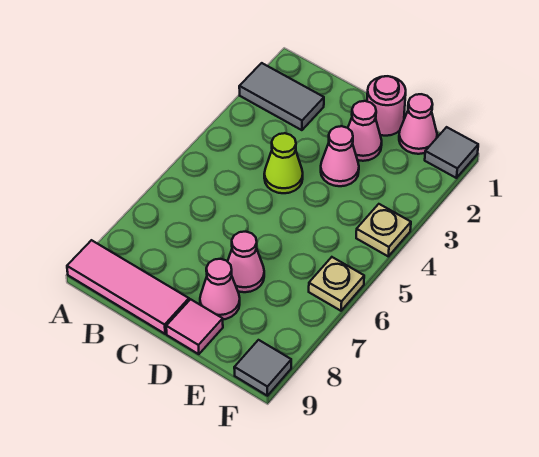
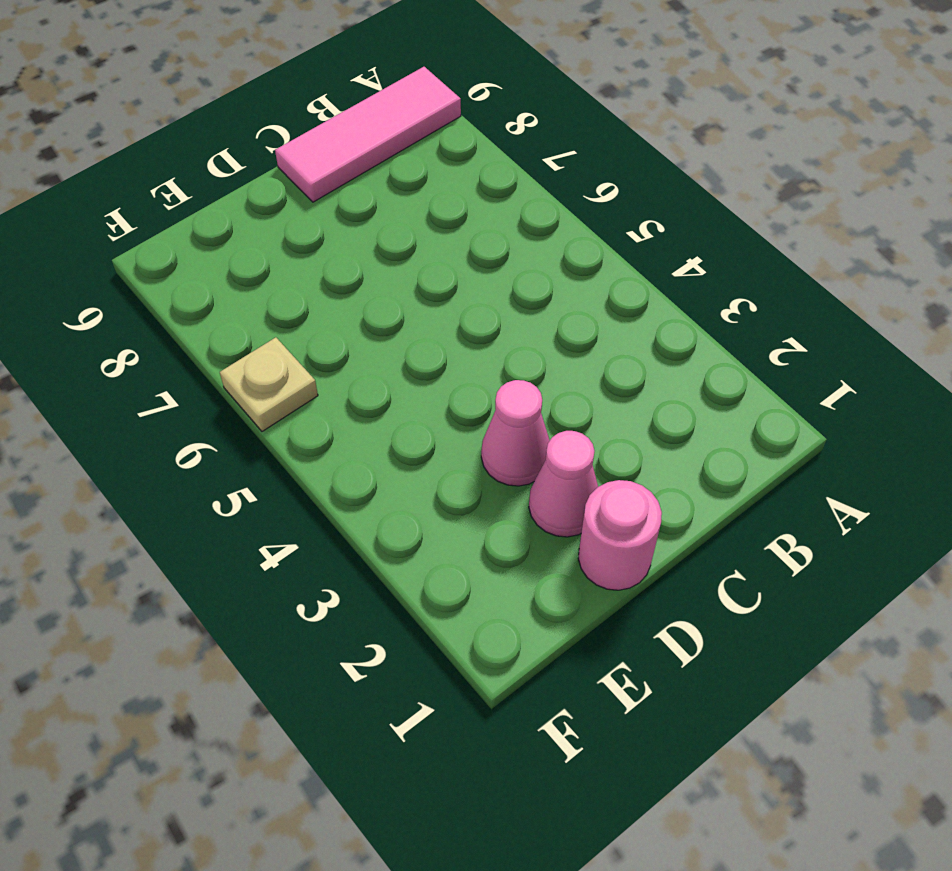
none -> grey 1x2 tile [239,63,324,130]
none -> lime 1x1 cone [264,133,303,193]
none -> pink 1x1 cone [228,231,264,292]

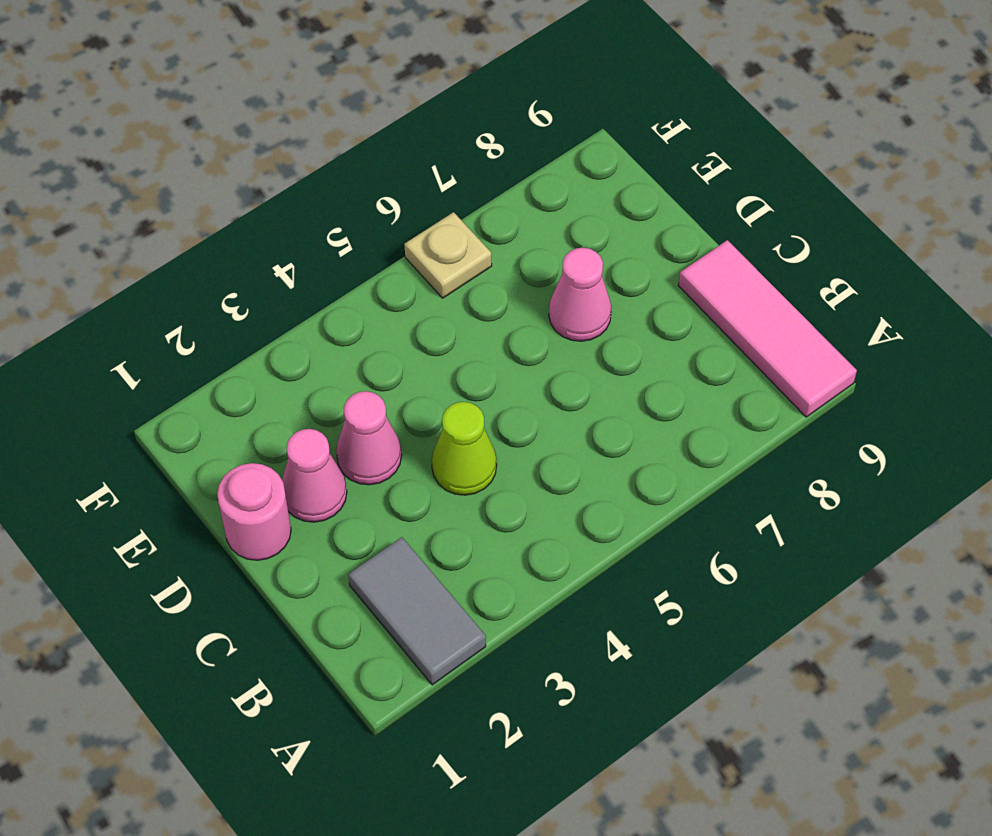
none -> pink 1x1 cone [200,259,240,319]
none -> pink 1x1 tile [166,299,223,354]
none -> pink 1x1 cone [399,94,437,154]

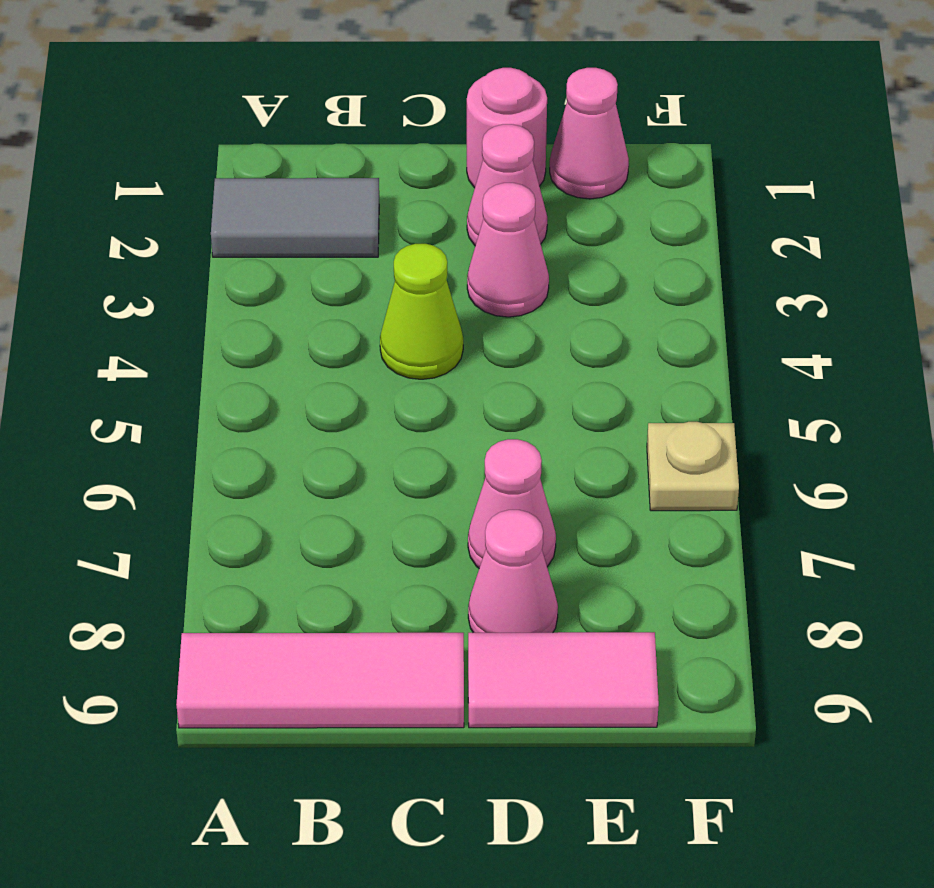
pink 1x2 tile [468,632,659,728] -> pink 1x1 tile [166,299,223,354]
none -> grey 1x1 tile [425,127,478,178]
none -> tan 1x1 plate [356,204,411,256]
none -> grey 1x1 tile [234,340,291,396]

